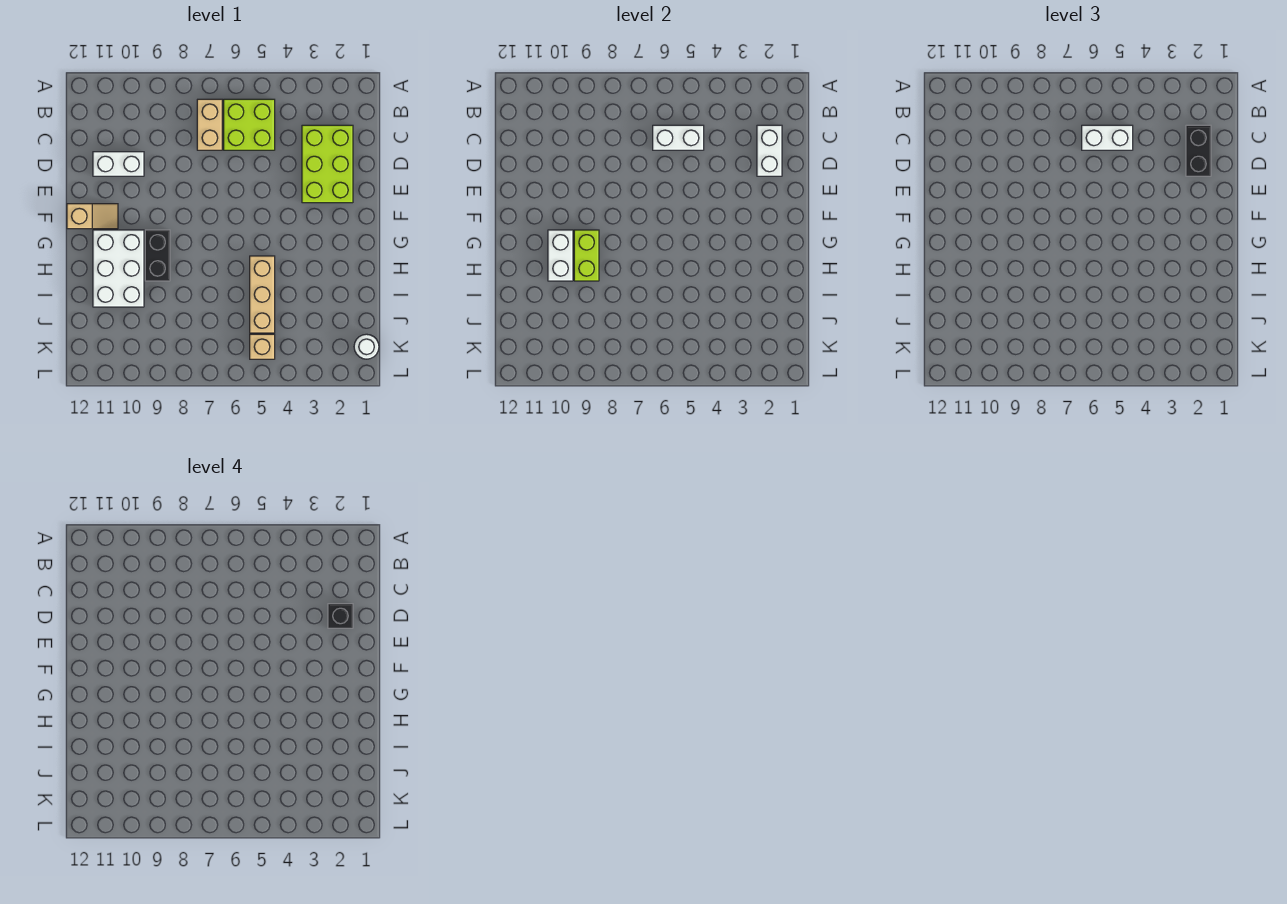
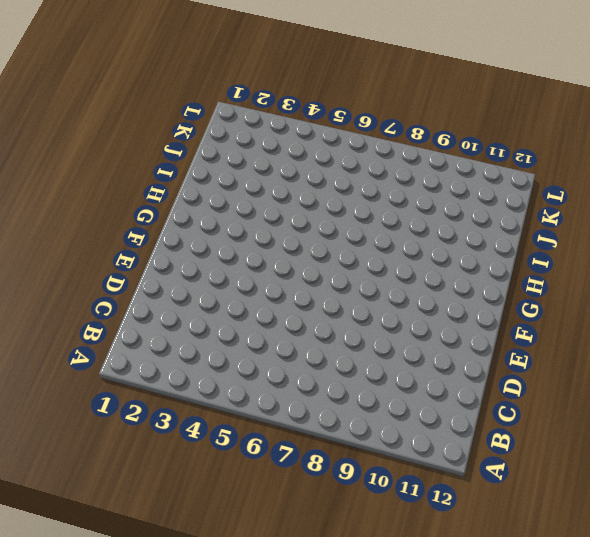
none -> lime 2x2 brick [224,99,275,150]
none -> tan 1x2 brick [197,99,222,150]
none -> lime 2x3 brick [302,125,353,203]

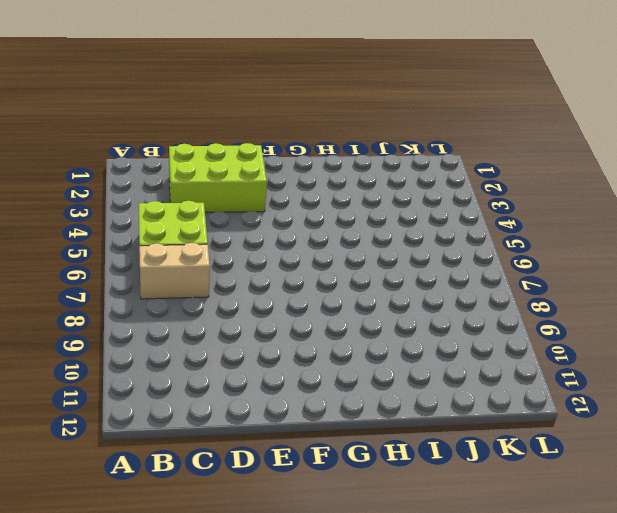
none -> white 1x2 brick [93,152,144,176]
none -> tan 1x2 slope [67,204,118,229]
none -> black 1x2 brick [145,230,170,281]

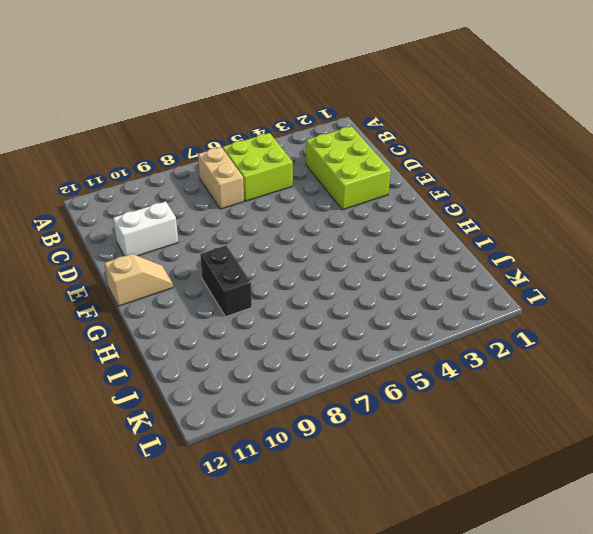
none -> white 2x3 brick [93,230,144,307]
none -> tan 1x3 brick [250,256,275,333]
none -> white 1x1 round brick [354,334,379,359]

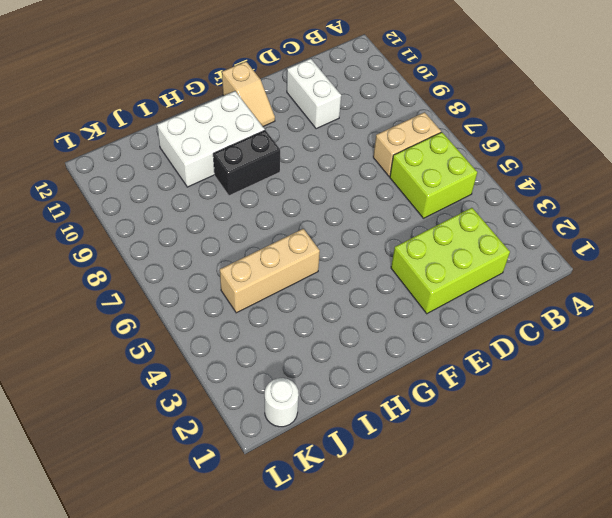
none -> tan 1x1 brick [250,334,275,359]
none -> white 1x2 brick [757,125,782,176]
none -> white 1x2 brick [653,125,704,150]

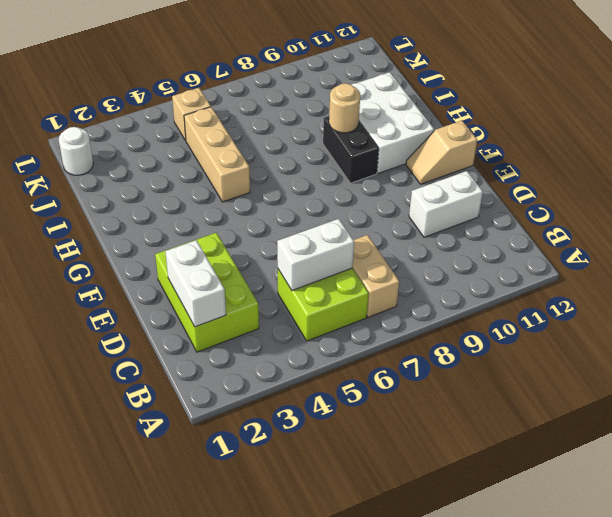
tan 1x1 round brick [329,83,360,133] -> lime 1x2 brick [574,230,599,281]
none -> white 1x2 brick [548,230,573,281]
none -> black 1x2 brick [1186,125,1211,176]
none -> white 1x2 brick [1082,125,1133,150]

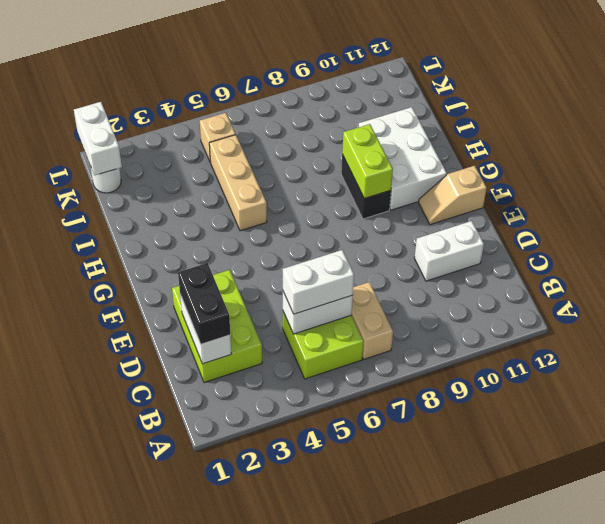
white 1x2 brick [74,102,122,175] -> white 1x2 brick moved to [548,230,573,281]
none -> black 1x1 brick [328,604,353,628]

